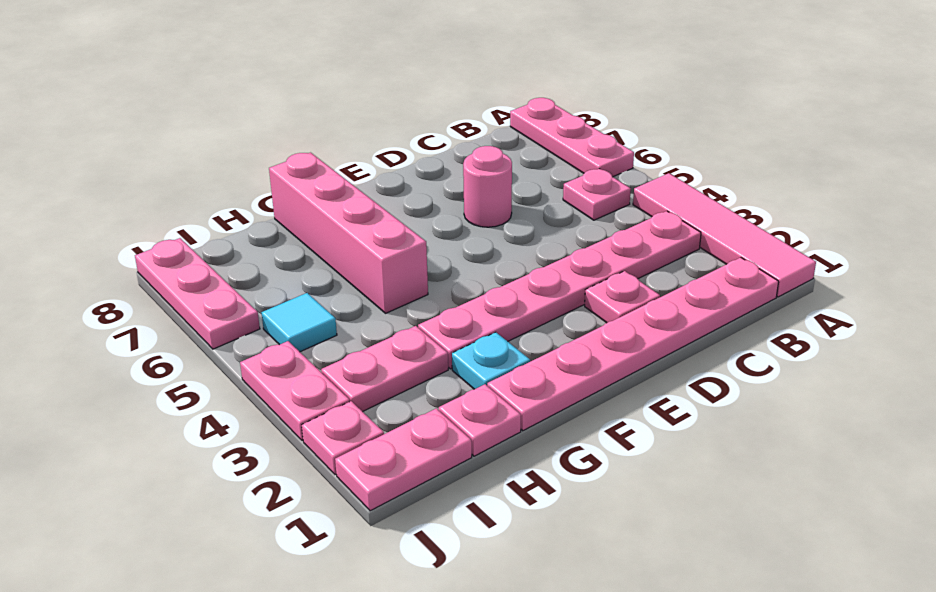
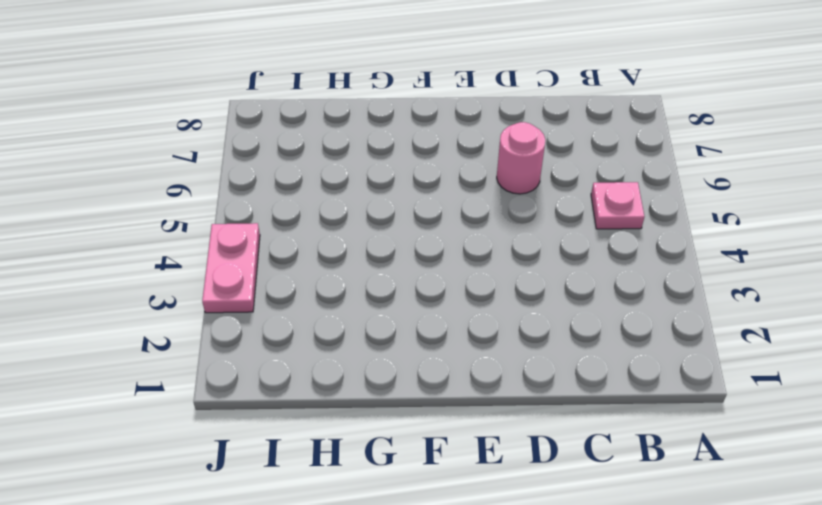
none -> pink 1x4 tile [633,173,816,297]
none -> pink 1x3 plate [510,98,634,177]
none -> pink 1x6 plate [487,258,779,431]

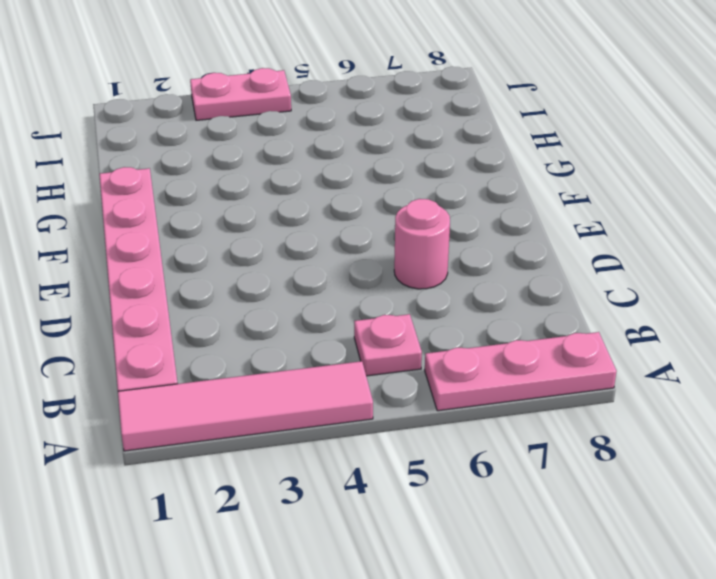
none -> pink 1x6 plate [418,211,701,369]
none -> pink 1x1 plate [585,271,660,323]
none -> cyan 1x1 plate [452,332,530,389]

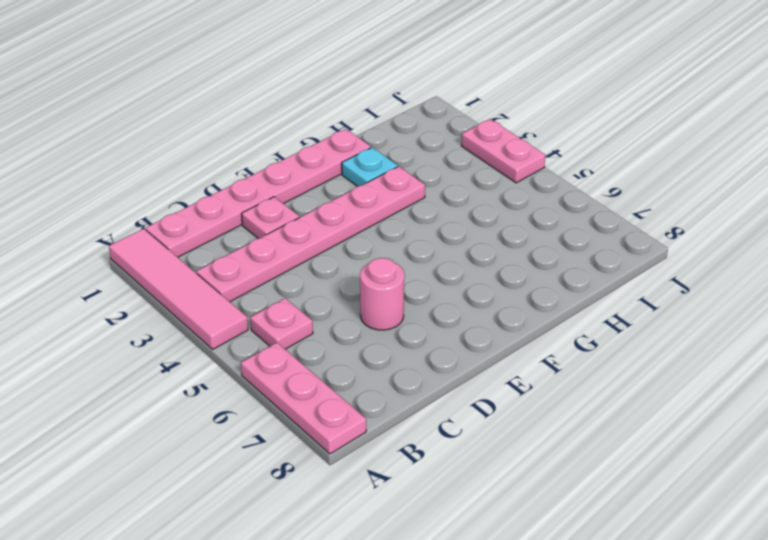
none -> pink 1x4 brick [269,153,428,313]
none -> pink 1x1 plate [439,384,521,456]
none -> pink 1x2 plate [321,326,448,412]

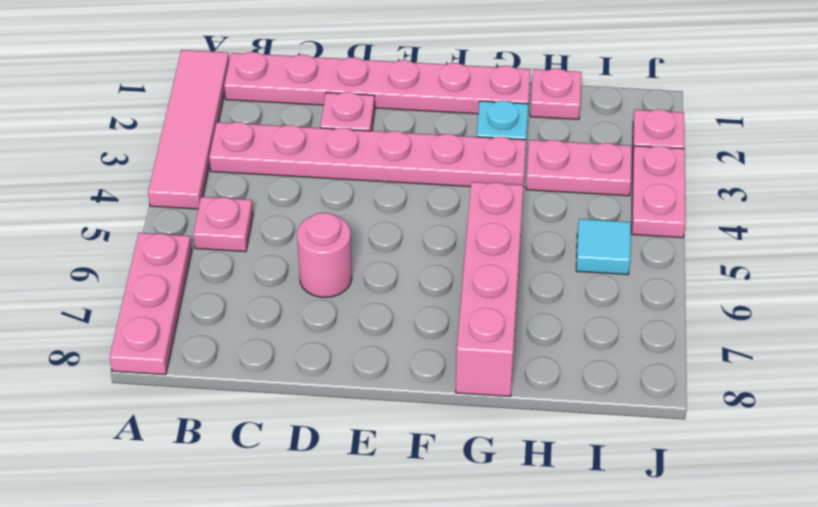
none -> pink 1x2 plate [335,408,472,511]
none -> pink 1x3 plate [135,238,260,349]

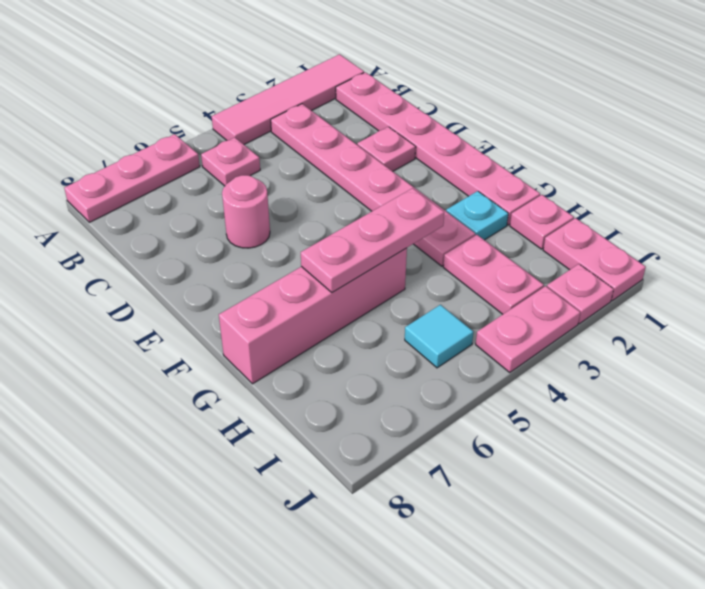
pink 1x3 plate [301,188,444,293] -> pink 1x3 plate moved to [135,238,260,349]

